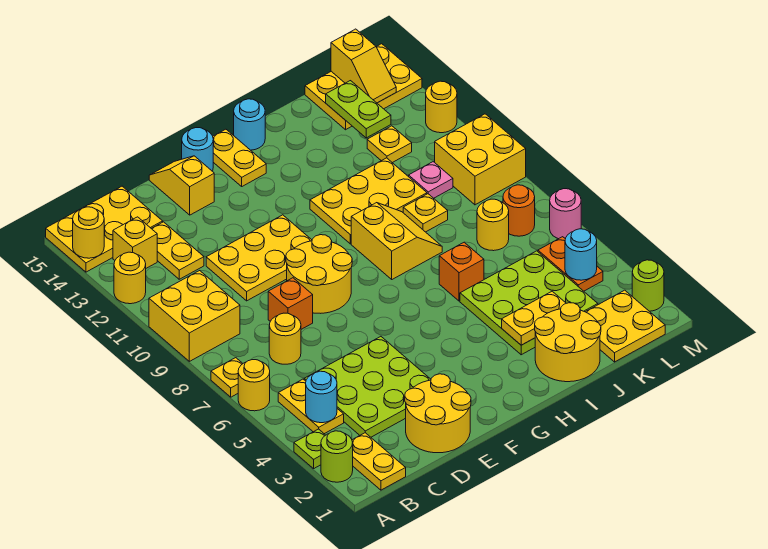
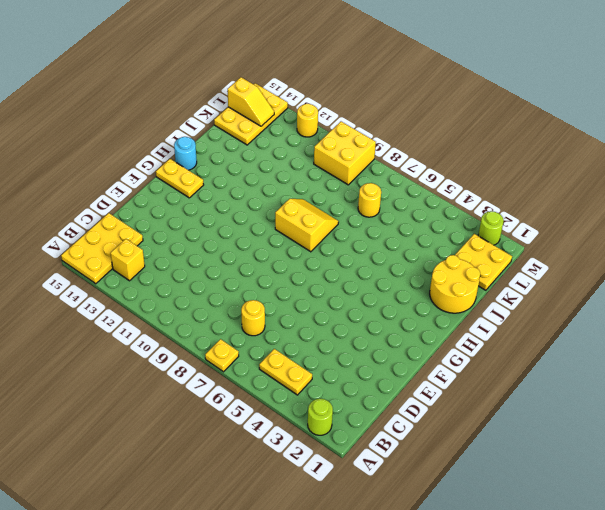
none -> lime 1x1 plate [294,429,325,469]
none -> yellow 1x1 round brick [238,360,270,411]
none -> yellow 2x2 brick [149,271,240,361]
none -> yellow 1x1 round brick [114,252,146,304]

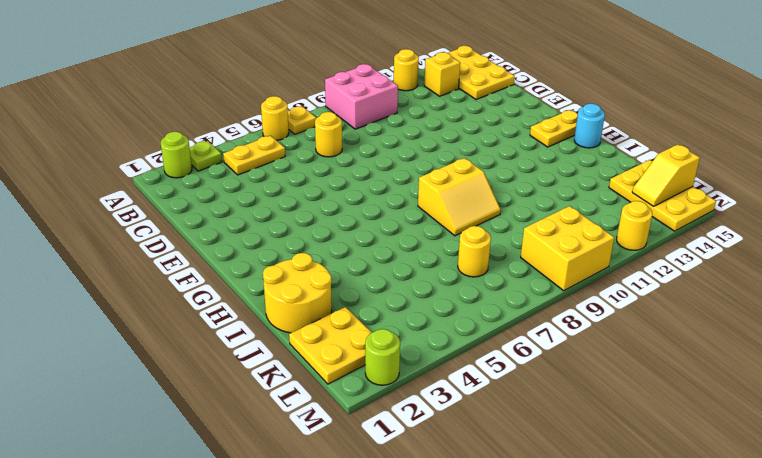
pink 2x2 brick [325,64,398,129] -> yellow 2x2 brick [149,271,240,361]
none -> yellow 1x2 plate [352,433,406,490]
none -> lime 3x3 plate [304,337,431,437]
none -> yellow 1x2 plate [151,222,204,279]
none -> yellow 2x2 round brick [405,374,471,453]

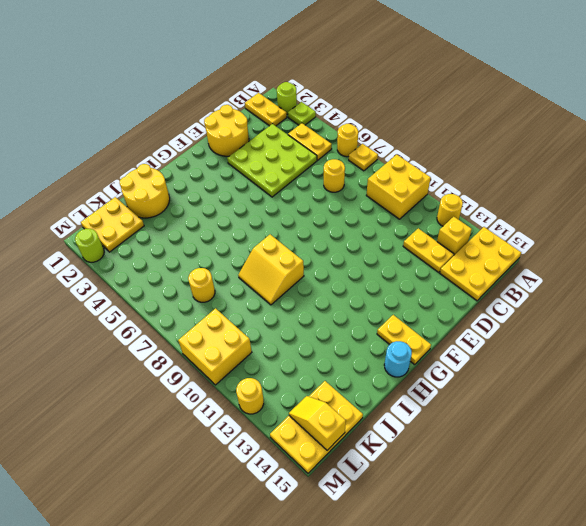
none -> orange 1x1 brick [268,278,313,329]
none -> yellow 2x3 plate [206,215,312,301]
none -> yellow 2x2 round brick [286,235,352,313]
none -> yellow 1x2 slope [149,156,214,215]

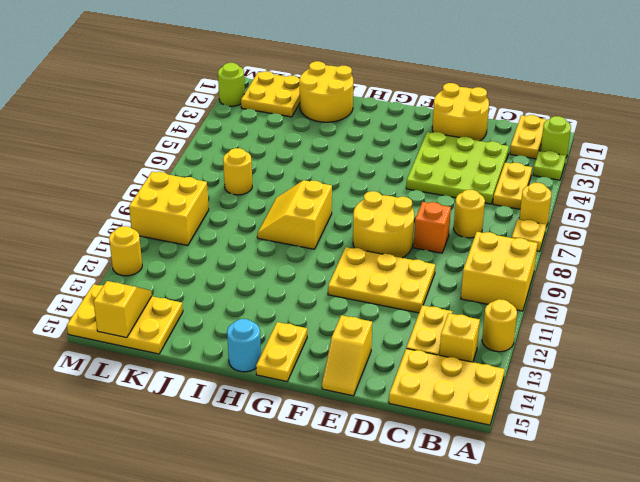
none -> cyan 1x1 round brick [182,128,213,171]
none -> yellow 2x3 plate [310,158,427,244]
none -> lime 3x3 plate [460,251,598,355]
none -> orange 1x1 brick [439,242,484,301]

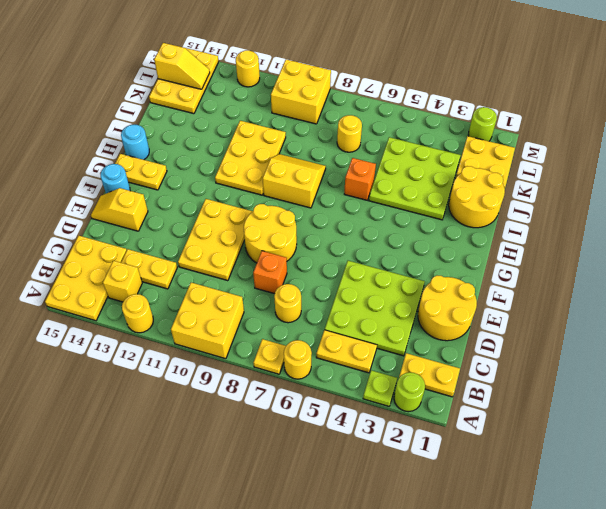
none -> yellow 1x1 plate [403,194,448,232]
none -> pink 1x1 plate [409,162,453,198]
none -> yellow 1x1 plate [367,126,412,163]
none -> orange 1x2 plate [538,237,603,291]

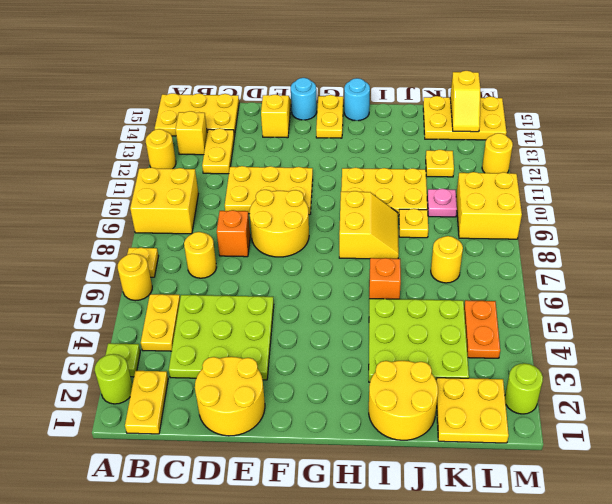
none -> orange 1x1 round brick [503,185,535,236]
none -> pink 1x1 round brick [550,189,581,239]
none -> yellow 1x1 round brick [73,207,104,258]
none -> cyan 1x1 round brick [306,371,337,423]

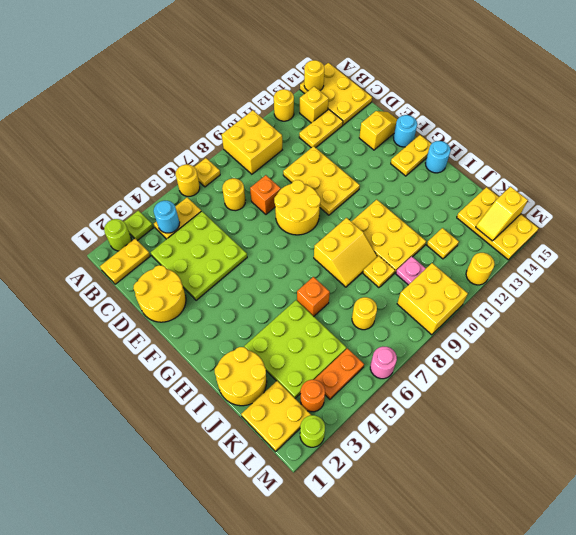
orange 1x1 round brick [301,380,325,412] -> orange 1x1 round brick moved to [503,185,535,236]
none -> yellow 1x2 plate [502,291,566,345]
none -> lime 1x2 plate [326,81,391,138]
none -> cyan 1x1 round brick [565,229,597,280]

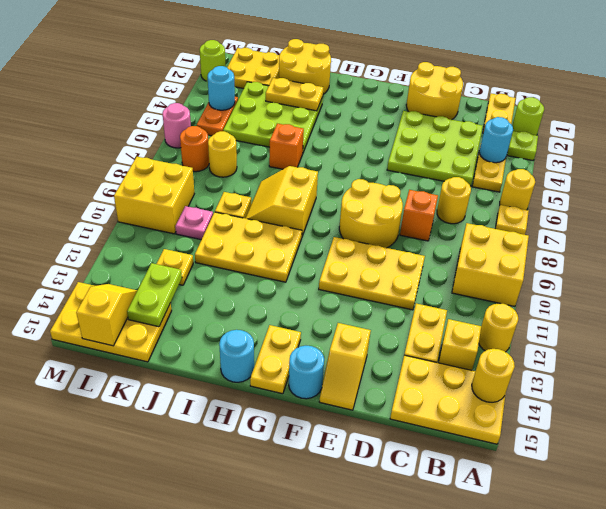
none -> yellow 1x1 round brick [426,81,457,133]

